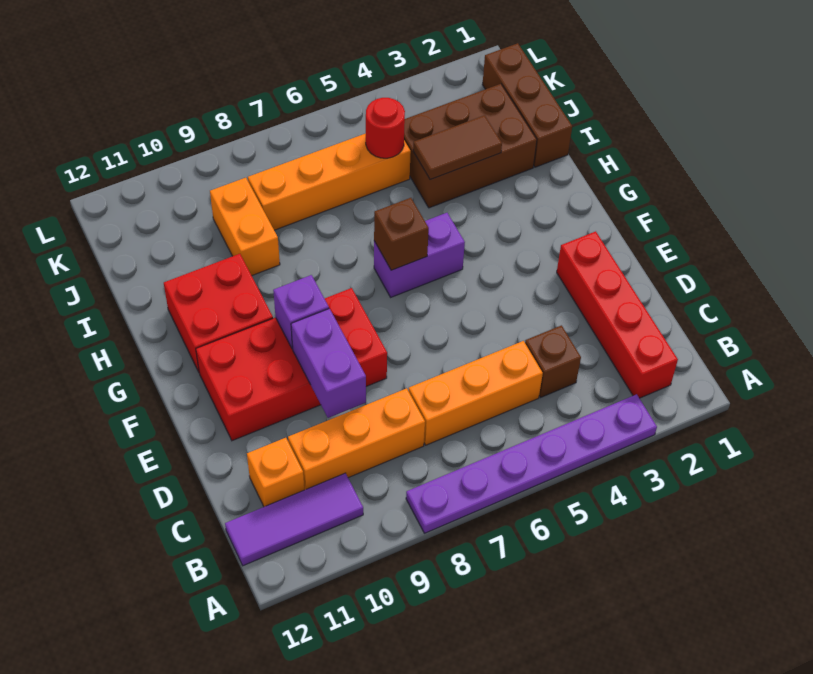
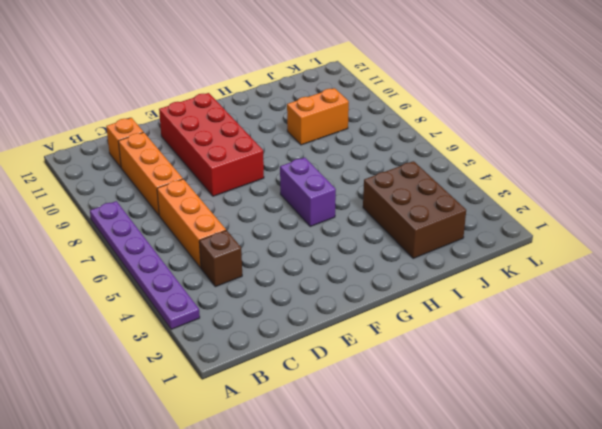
none -> red 1x4 brick [557,231,678,398]
none -> purple 1x3 tile [225,473,363,566]
none -> red 2x2 brick [164,254,273,372]

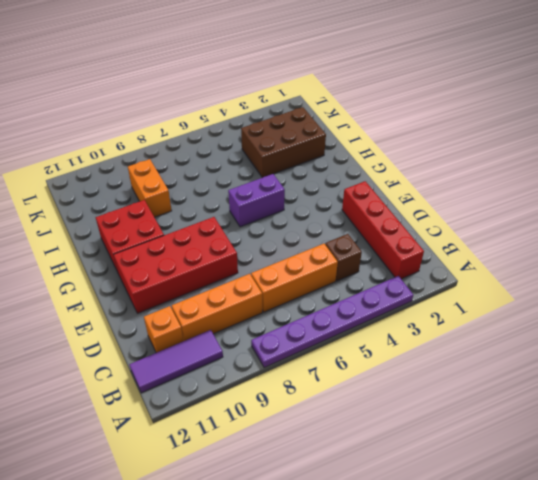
none -> brown 1x3 brick [482,43,572,167]
none -> orange 1x4 brick [248,133,411,230]
none -> purple 1x2 brick [291,309,366,418]

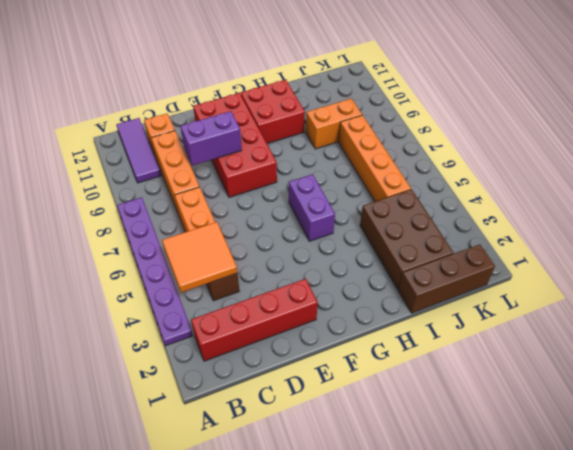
orange 2x2 tile [162,222,237,292] -> none
none -> purple 1x1 brick [273,275,329,349]
none -> brown 1x1 brick [374,198,429,270]
none -> brown 1x2 tile [413,115,502,180]

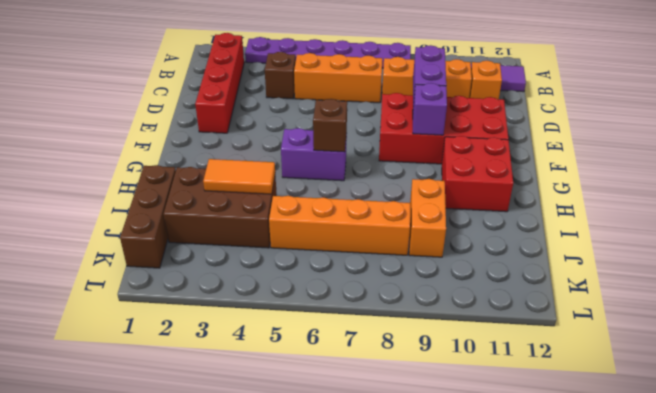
orange 1x2 tile [203,159,275,194] -> brown 1x2 tile [413,115,502,180]
none -> red 1x1 round brick [366,98,405,158]

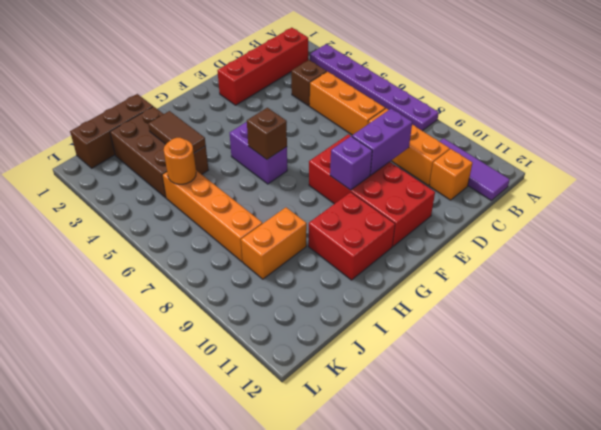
orange 1x1 round brick [164,138,196,184] -> red 1x1 round brick [366,98,405,158]

